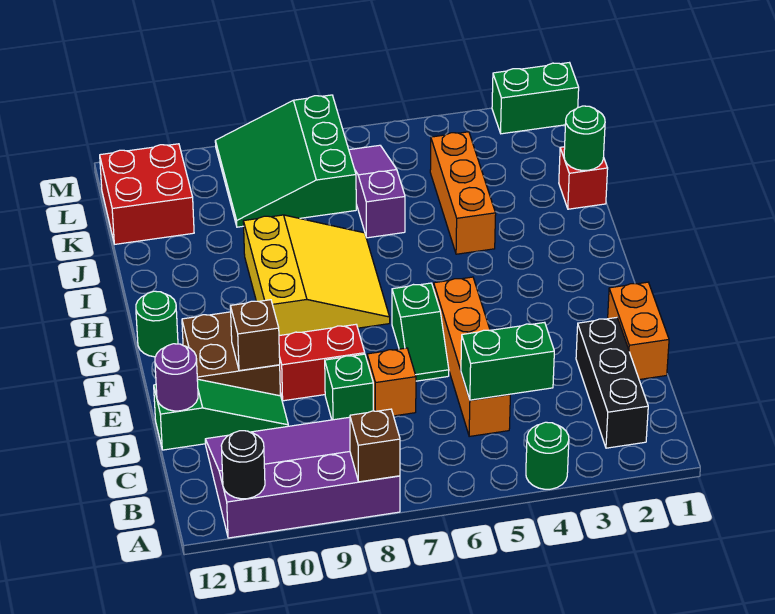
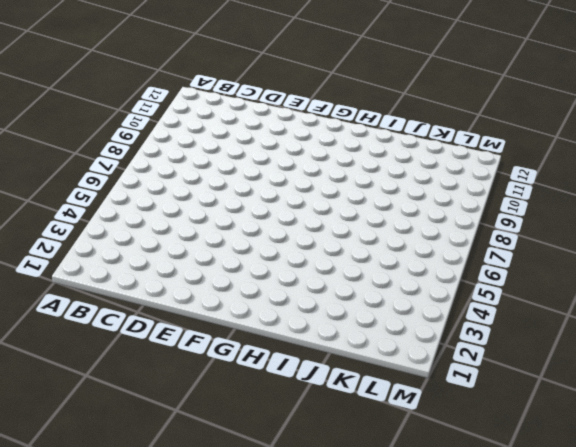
none -> green 1x1 round brick [526,422,569,489]
none -> purple 3x4 slope [205,417,400,538]
none -> black 1x3 brick [576,318,648,448]

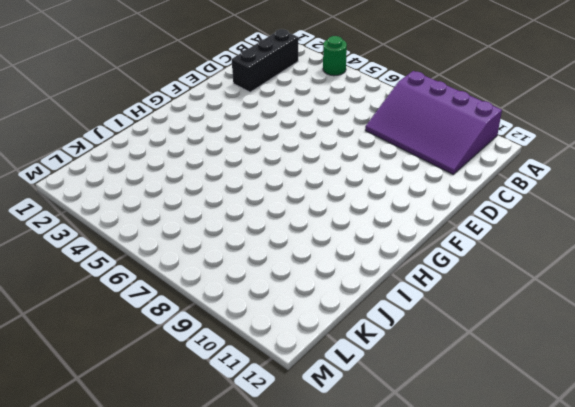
none -> orange 1x4 brick [434,277,510,436]
none -> orange 1x2 brick [608,282,669,380]
none -> orange 1x1 brick [367,348,416,416]

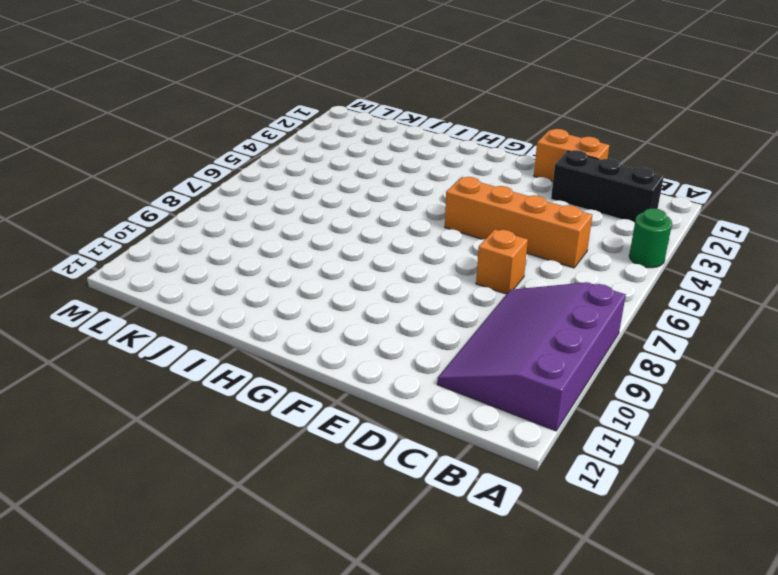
none -> green 1x1 brick [325,354,373,420]
none -> green 1x3 slope [154,379,288,450]
none -> green 1x2 slope [392,283,449,381]

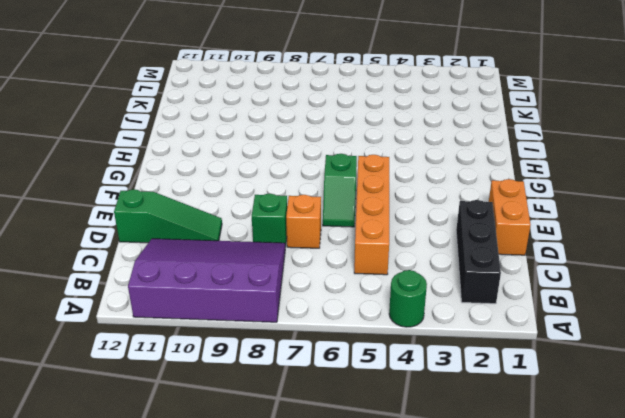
none -> red 1x2 brick [279,325,365,401]
none -> brown 2x2 brick [182,312,280,396]
none -> yellow 3x3 slope [243,215,390,336]

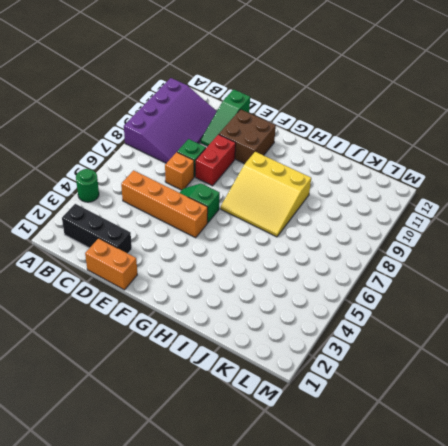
none -> green 1x1 round brick [136,291,178,357]
none -> orange 1x3 brick [430,132,496,254]
none -> red 1x1 brick [559,147,608,209]

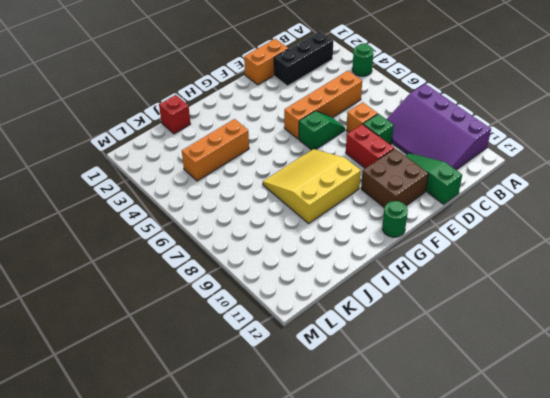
none -> purple 1x3 slope [349,145,405,238]
none -> green 3x3 slope [215,95,356,227]
none -> red 2x2 brick [100,144,194,244]

